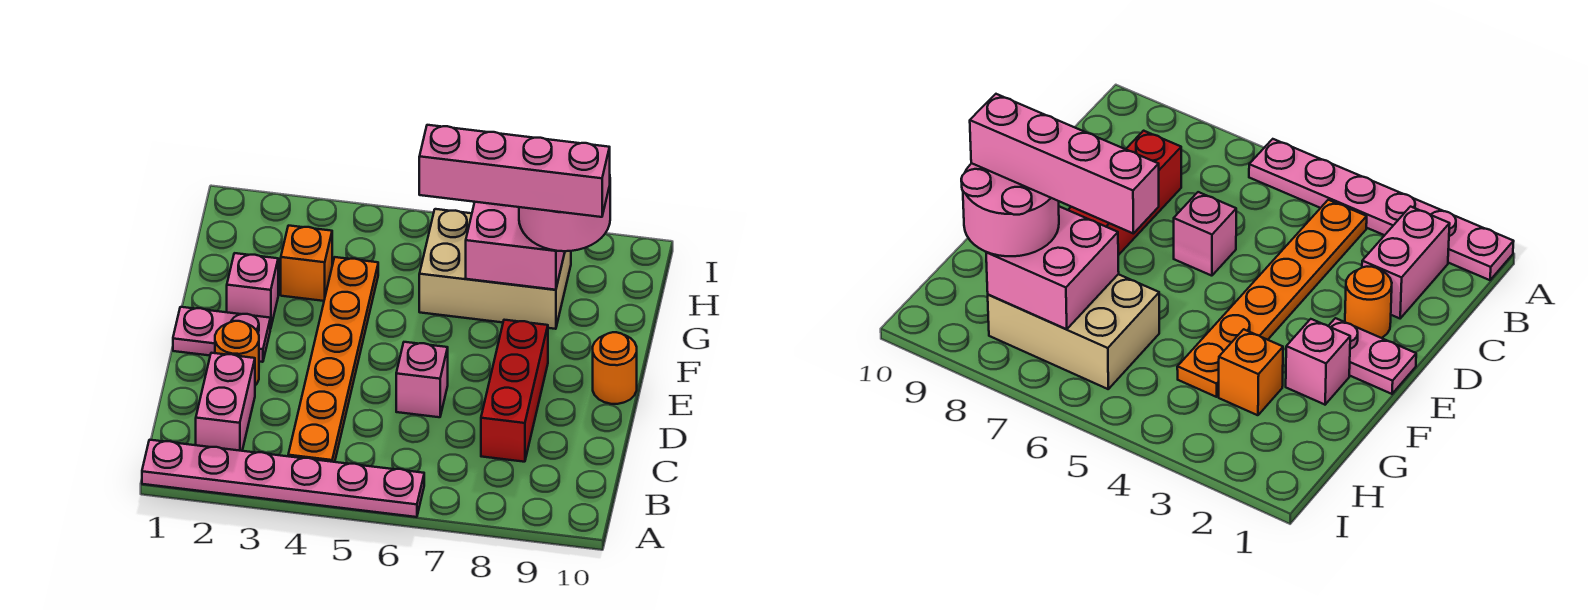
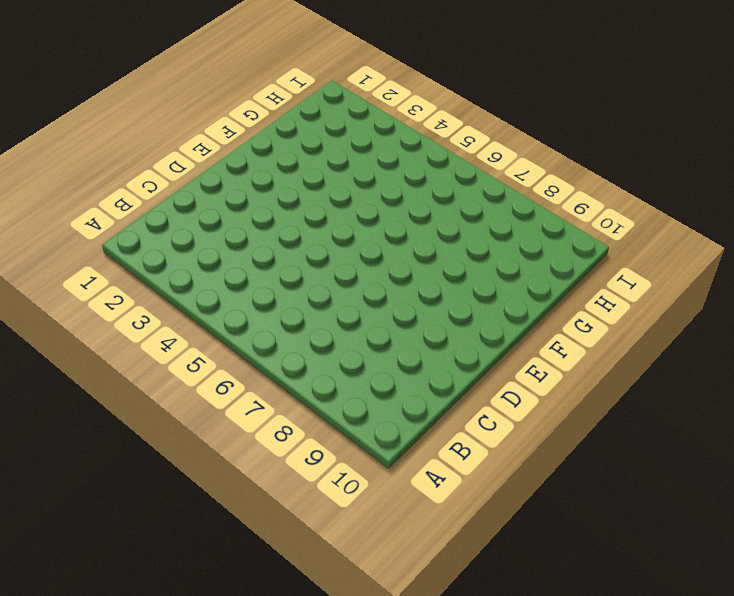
none -> pink 1x6 plate [142,440,424,517]
none -> pink 1x2 brick [196,353,255,451]
none -> orange 1x6 plate [288,257,378,462]

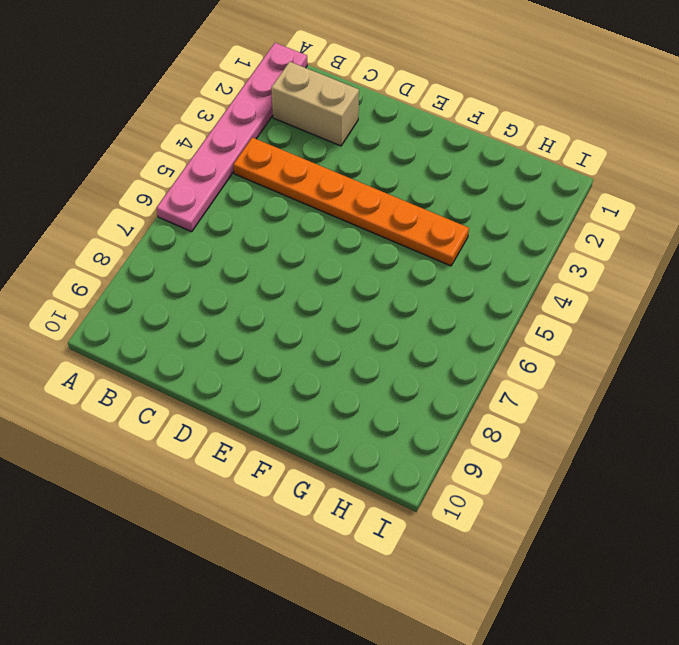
tan 1x2 brick [271,62,359,146] -> pink 1x2 brick [196,353,255,451]
none -> red 1x3 brick [481,320,548,462]
none -> orange 1x1 round brick [215,321,259,385]
none -> pink 1x1 brick [396,342,448,417]

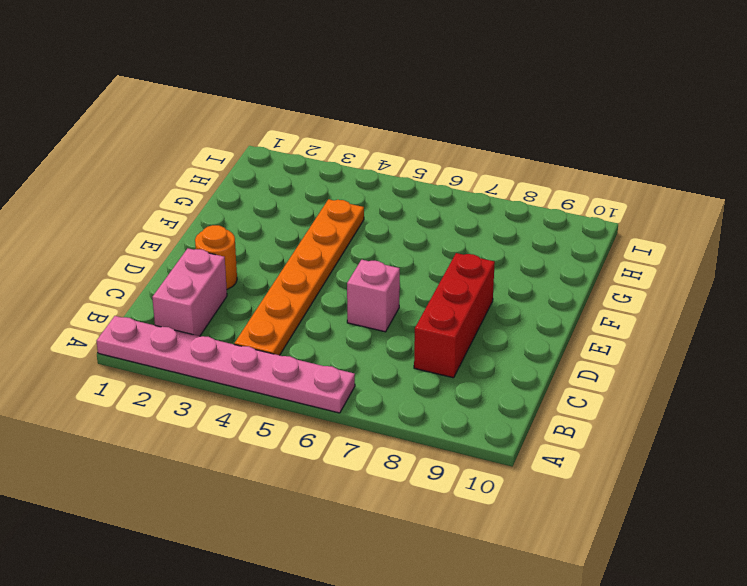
none -> pink 1x2 plate [173,307,270,362]
none -> orange 1x1 round brick [593,332,637,404]
none -> pink 1x1 brick [227,253,278,329]

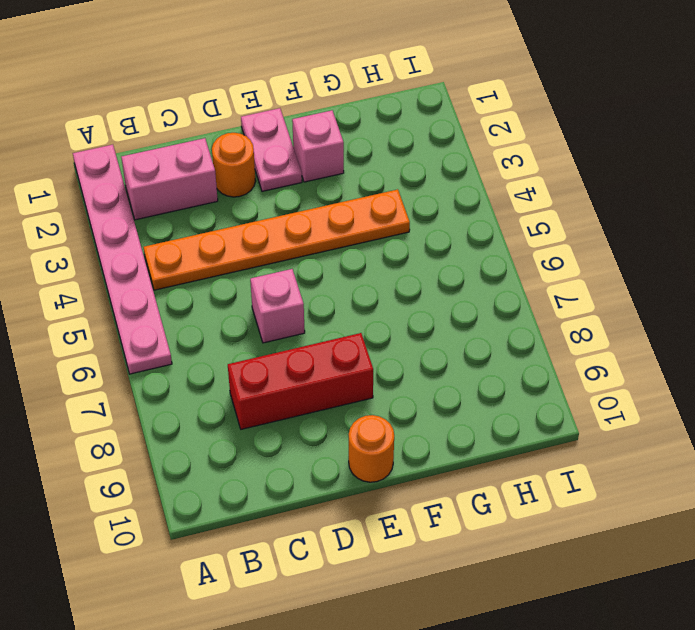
none -> orange 1x1 brick [281,226,332,301]
none -> tan 2x3 brick [419,209,571,329]
none -> pink 2x2 brick [466,202,565,290]

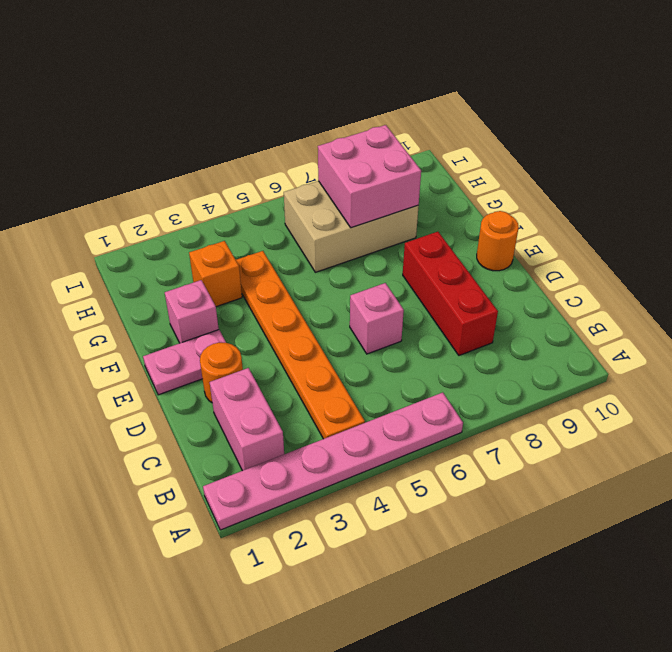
none -> pink 2x2 round brick [519,186,610,251]
none -> pink 1x4 brick [419,125,610,217]

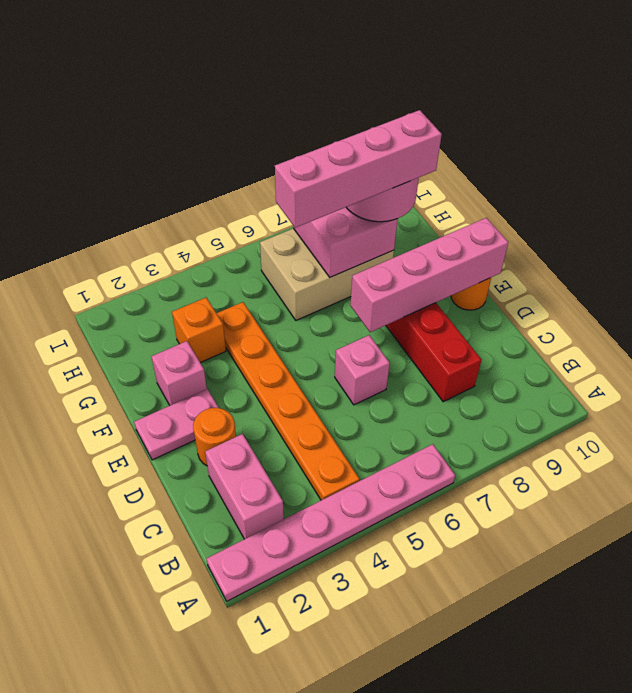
pink 1x4 brick [350,218,509,332] -> none

